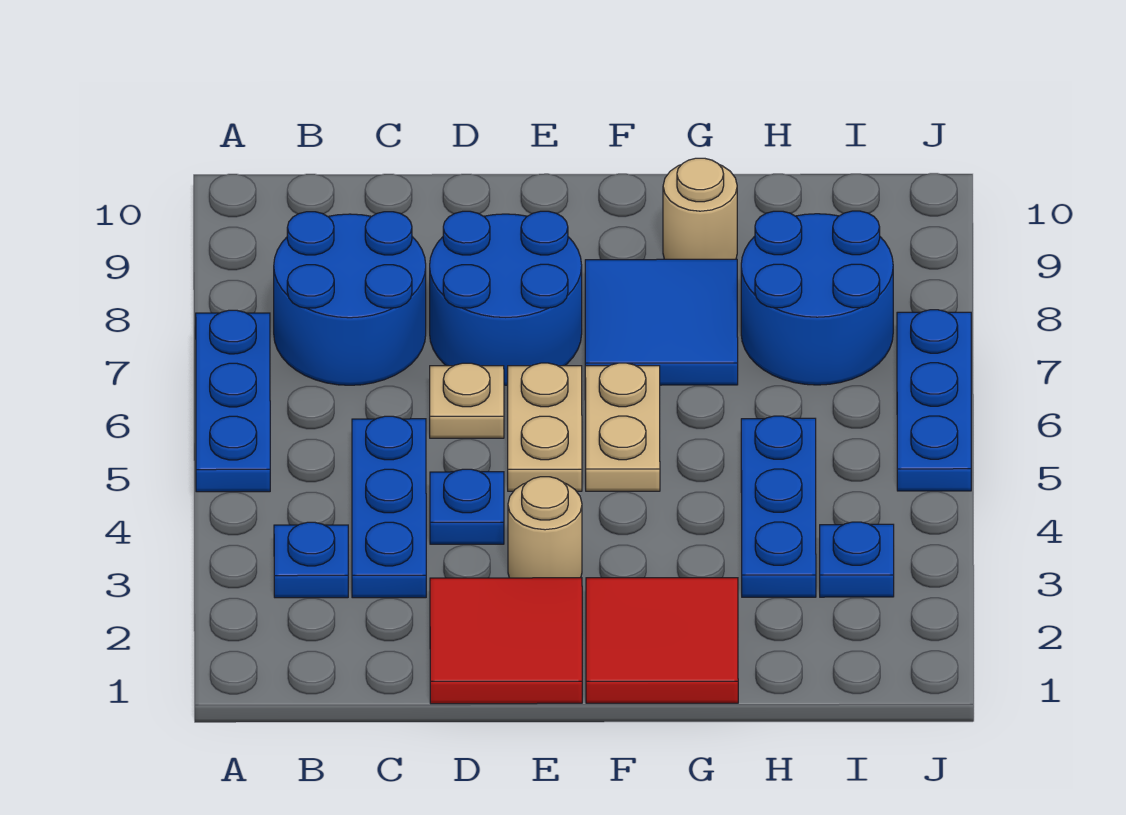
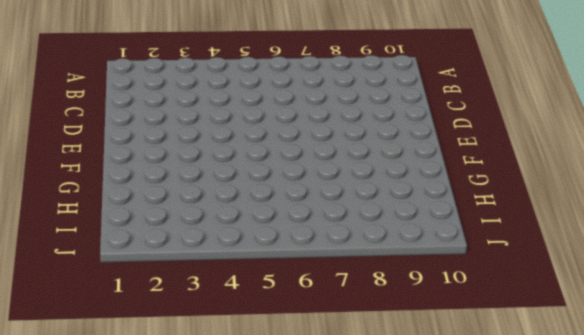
none -> blue 1x3 plate [196,310,270,492]
none -> blue 1x1 plate [274,522,348,598]
none -> blue 2x2 round brick [274,212,426,385]

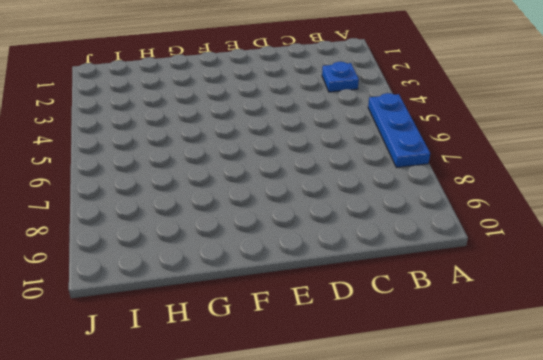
none -> blue 2x2 round brick [274,212,426,385]
none -> blue 1x3 plate [352,416,426,598]
none -> red 2x2 tile [430,578,582,704]

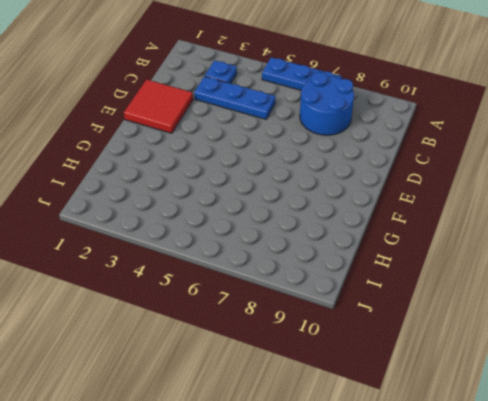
none -> blue 1x1 plate [430,469,504,544]
none -> tan 1x1 plate [430,363,504,438]
none -> blue 2x2 round brick [430,211,582,385]

